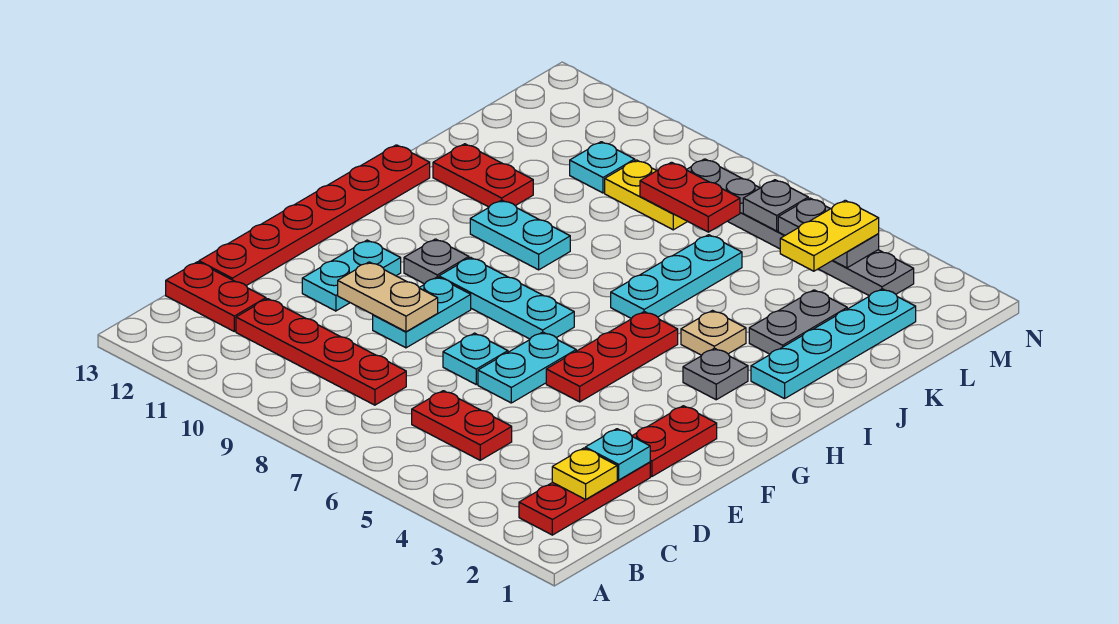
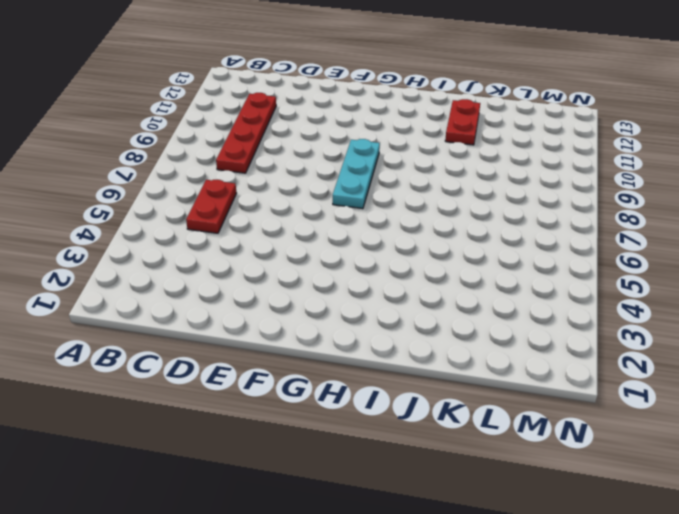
none -> red 1x3 plate [519,462,650,535]
none -> red 1x2 plate [166,262,266,331]
none -> red 1x6 plate [199,145,430,286]
none -> red 1x2 plate [632,406,717,477]

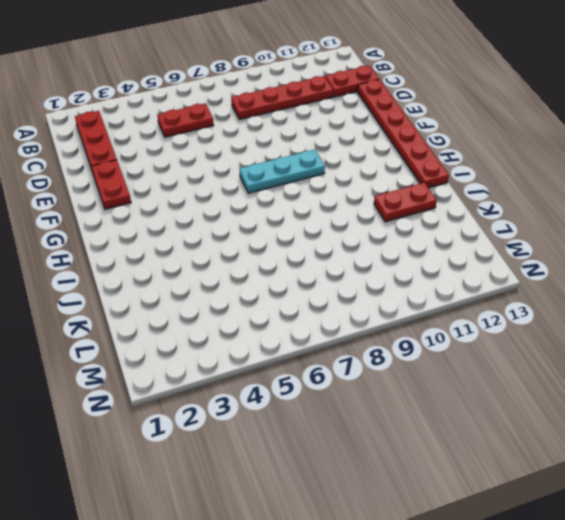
none -> cyan 1x2 plate [478,332,576,403]
none -> cyan 1x1 plate [443,333,508,384]
none -> cyan 1x2 plate [373,277,471,348]
none -> cyan 1x2 plate [302,240,401,311]

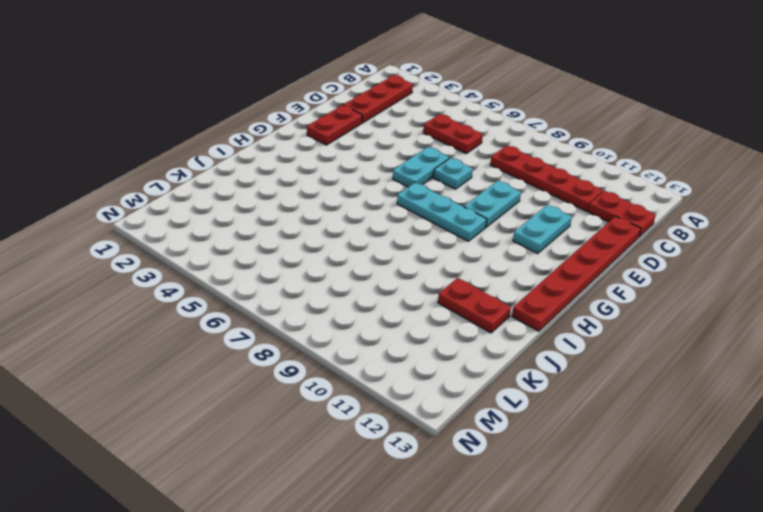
none -> red 1x3 plate [546,312,678,402]
none -> grey 1x1 plate [404,239,469,284]
none -> grey 1x1 plate [683,348,748,400]
none -> cyan 1x4 plate [751,289,916,399]

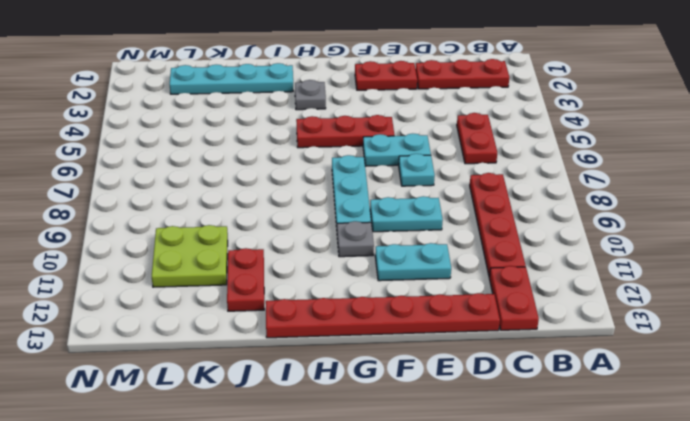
lime 2x2 plate [152,225,228,287] -> cyan 1x1 plate [570,142,635,193]
none -> tan 1x1 plate [681,311,746,355]
none -> cyan 1x3 plate [611,235,742,318]
none -> cyan 1x2 plate [470,200,570,270]
none -> grey 1x2 plate [749,290,847,354]

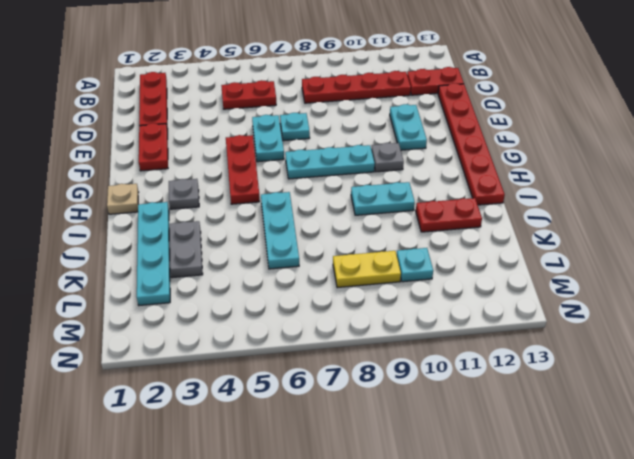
tan 1x1 plate [107,184,139,214] -> tan 1x1 plate moved to [681,311,746,355]
none -> cyan 1x2 plate [373,277,471,348]
none -> grey 1x6 plate [686,159,914,296]
none -> yellow 1x1 plate [552,448,617,499]
none -> cyan 1x1 plate [585,429,650,480]

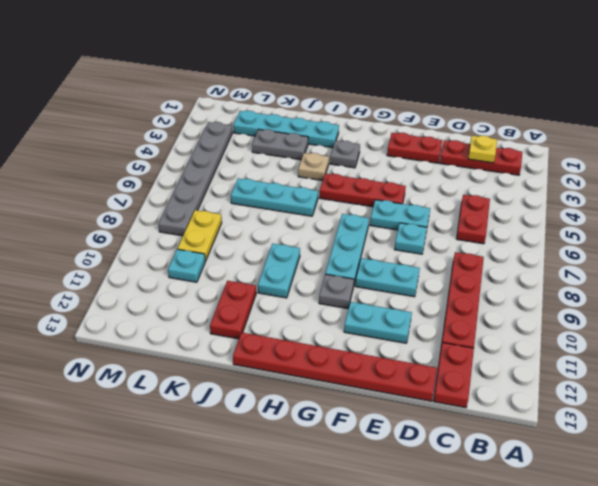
none -> cyan 1x1 plate [585,429,650,480]
none -> tan 1x2 plate [338,262,438,332]
none -> red 1x2 plate [640,162,740,232]
none -> grey 1x2 plate [778,198,879,268]

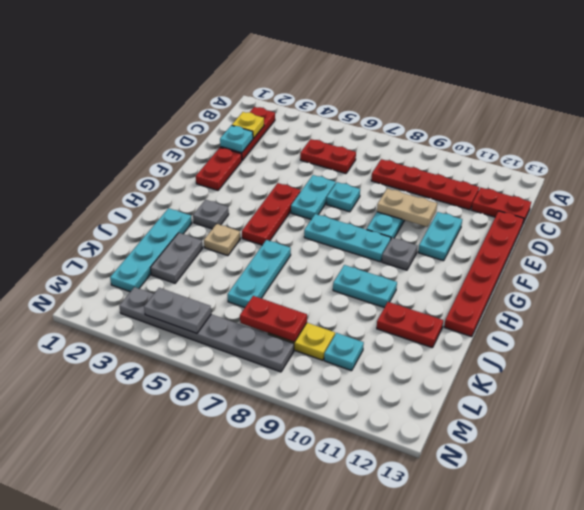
none -> grey 1x1 plate [743,180,808,231]
none -> yellow 1x2 plate [780,200,879,271]

